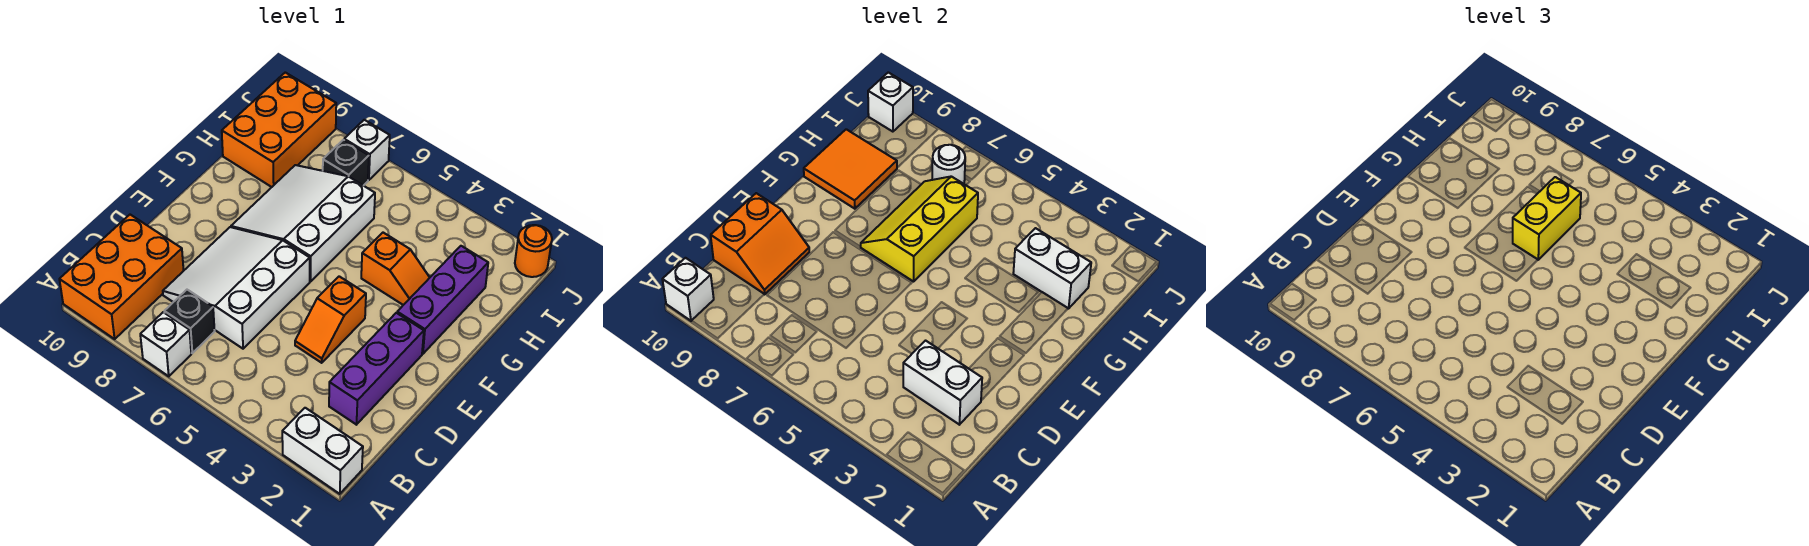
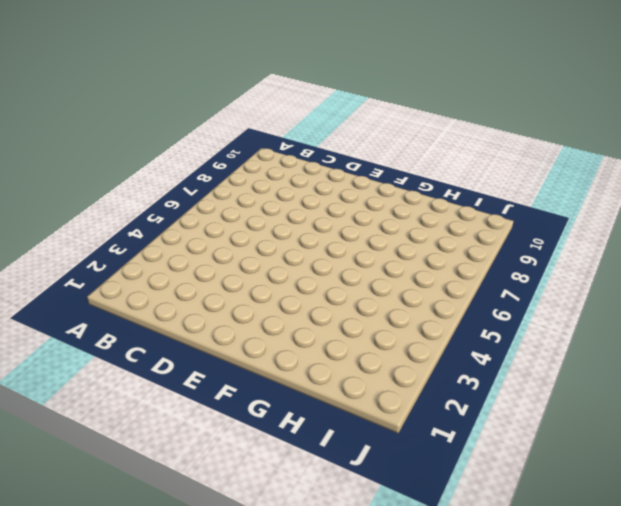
none -> white 1x2 brick [282,408,363,494]
none -> white 1x1 brick [140,312,191,376]
none -> orange 2x3 brick [59,215,184,339]

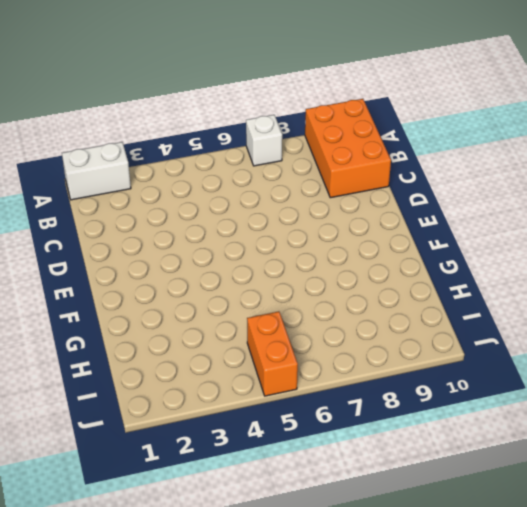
orange 1x2 brick [247,311,298,396] -> none
none -> black 1x1 brick [164,290,215,353]
none -> purple 1x3 brick [329,313,424,425]
none -> white 3x3 slope [163,227,310,349]

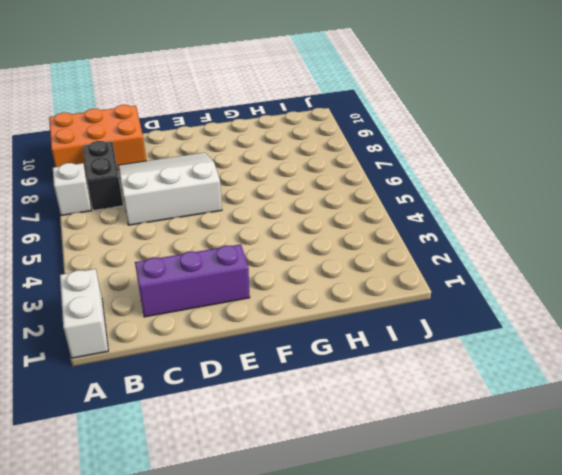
black 1x2 brick [83,141,123,211] -> black 1x1 brick [164,290,215,353]
none -> orange 1x2 slope [295,276,366,363]
none -> purple 1x3 brick [397,246,488,354]
none -> white 3x3 slope [231,165,375,282]

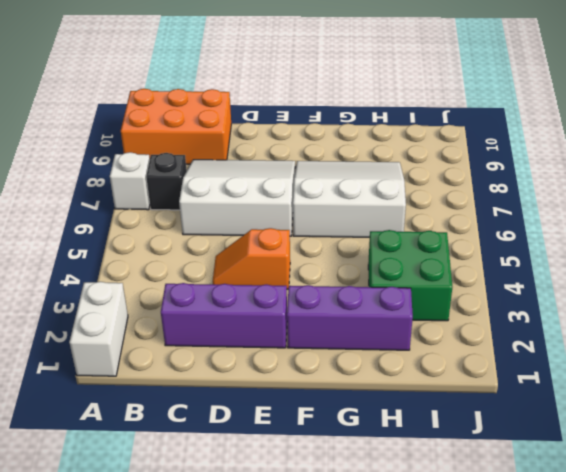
green 2x2 brick [368,230,452,321] -> none
none -> orange 1x2 slope [361,233,430,305]
none -> orange 2x3 brick [222,72,336,187]
none -> black 1x1 brick [323,140,369,186]

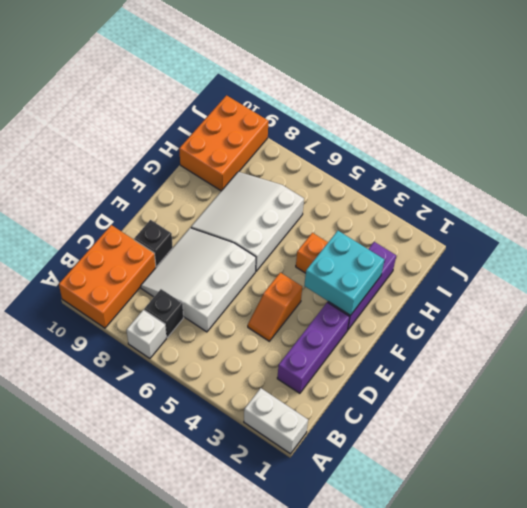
black 1x1 brick [134,220,173,267] -> black 1x1 brick moved to [323,140,369,186]
cyan 2x2 brick [304,231,384,316] -> none
none -> orange 1x1 round brick [515,225,552,277]
none -> white 1x1 brick [344,120,390,180]
none -> white 1x1 brick [662,258,714,321]

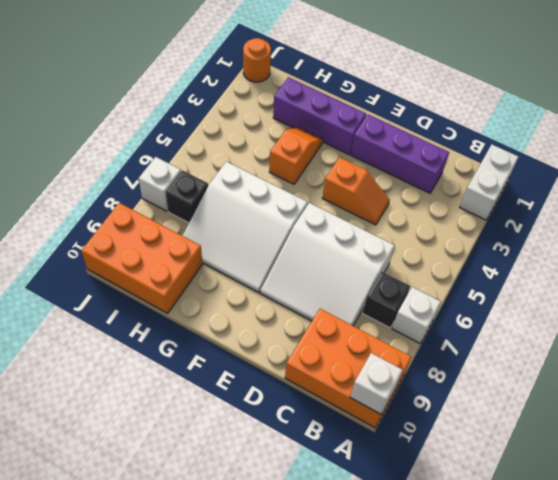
none -> white 1x2 brick [903,341,982,425]
none -> orange 2x2 slope [711,193,809,294]
none -> yellow 2x3 slope [861,176,978,282]

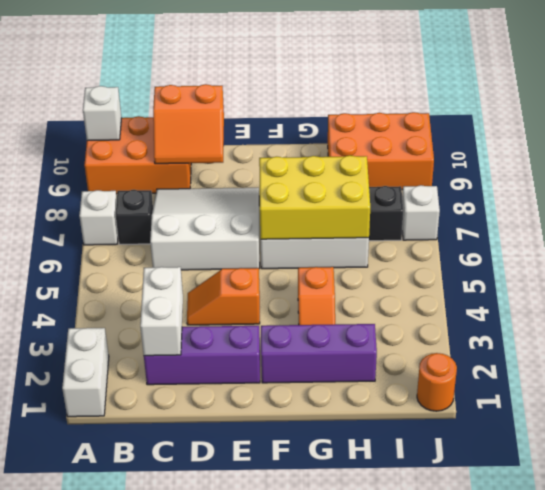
yellow 2x3 brick [259,155,370,239] -> yellow 2x3 slope [861,176,978,282]
none -> orange 2x2 tile [804,129,897,209]
none -> white 1x2 brick [1013,228,1091,309]
none -> white 1x1 round brick [932,145,965,184]

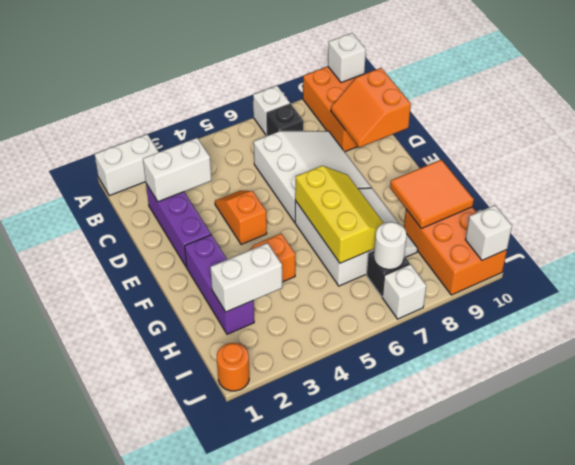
none -> yellow 1x2 brick [1513,177,1581,260]

